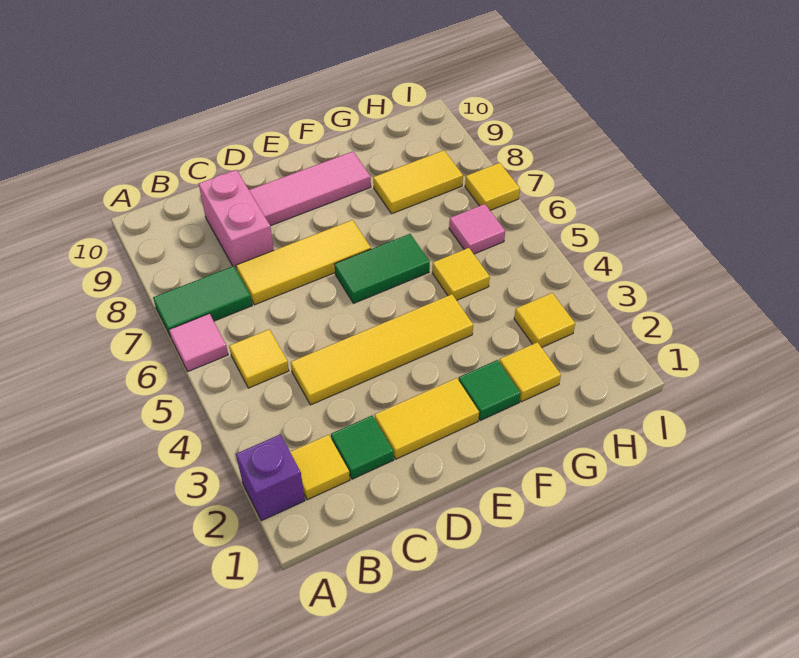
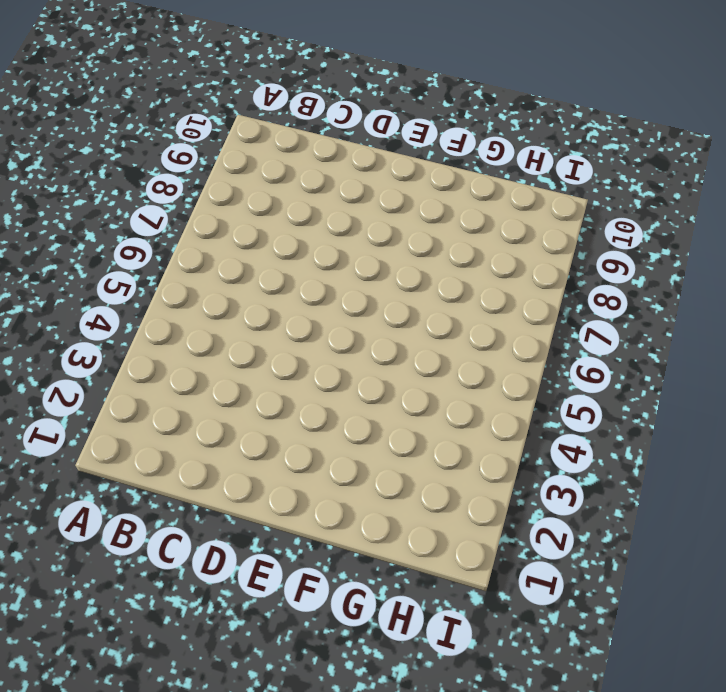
none -> purple 1x1 brick [236,434,305,521]
none -> pink 1x1 tile [169,314,228,371]
none -> green 1x2 tile [153,266,252,337]

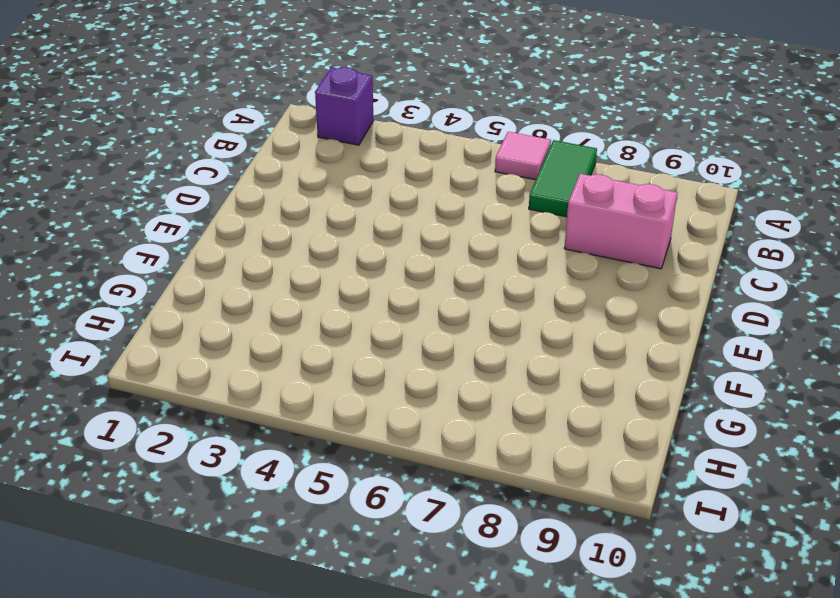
none -> yellow 1x1 tile [290,435,350,500]
none -> yellow 1x1 tile [229,329,289,388]
none -> green 1x1 tile [331,416,394,479]

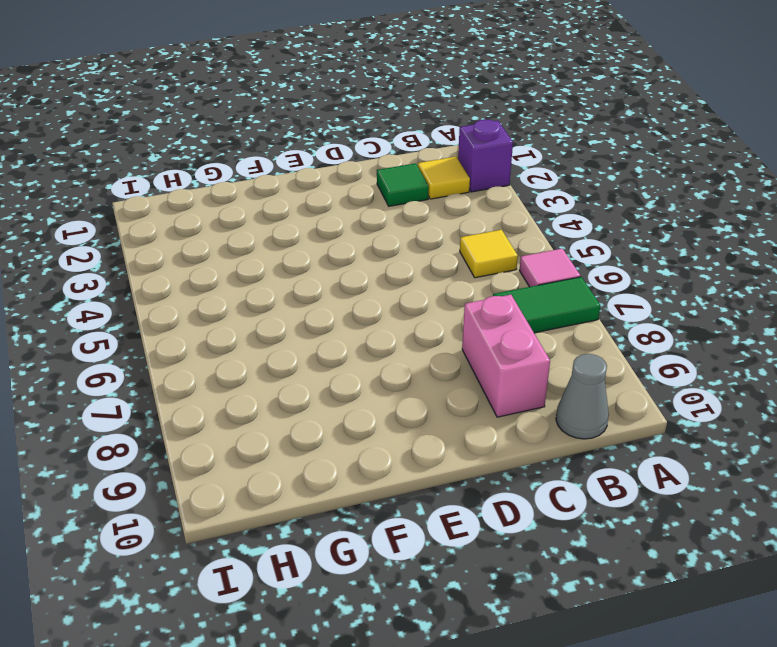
grey 1x1 cone [556,354,609,439] -> none
none -> yellow 1x4 tile [291,294,473,405]
none -> yellow 1x3 tile [236,220,371,305]
none -> yellow 1x2 tile [375,378,479,459]

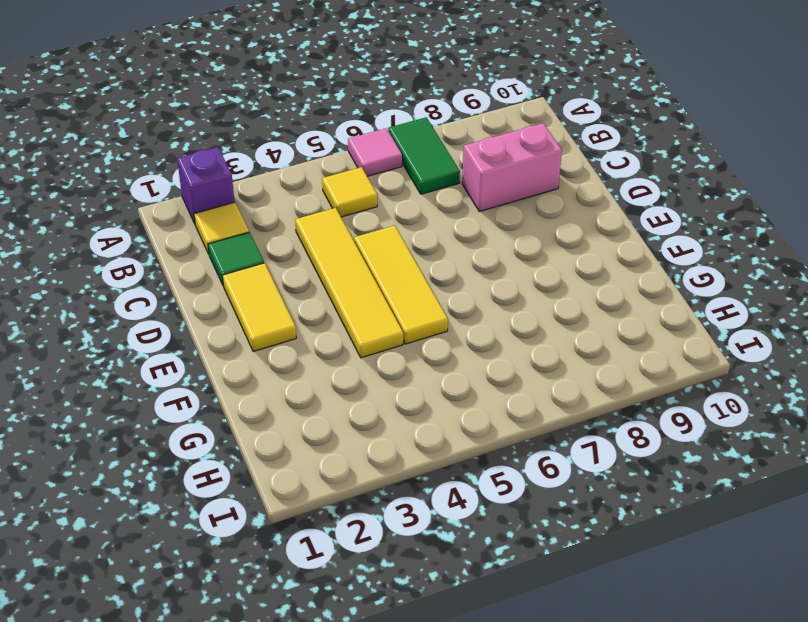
yellow 1x3 tile [354,225,448,344] -> yellow 1x3 tile moved to [236,220,371,305]
none -> pink 1x3 tile [249,152,371,226]
none -> green 1x2 tile [334,234,430,303]
none -> green 1x1 tile [459,360,521,420]

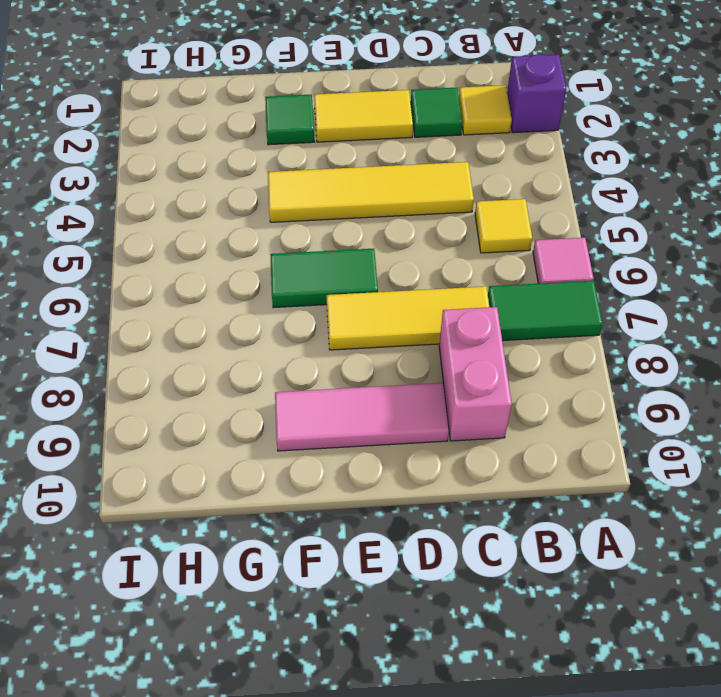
none -> yellow 1x1 tile [499,342,561,402]
none -> yellow 1x1 tile [432,248,490,300]
none -> yellow 1x2 tile [373,150,463,214]

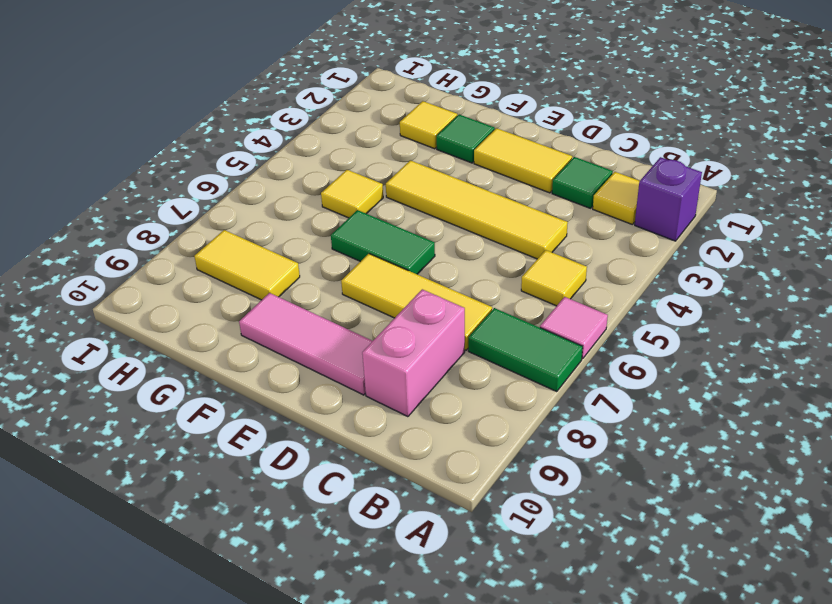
none -> yellow 1x1 tile [514,293,575,348]
none -> pink 1x1 tile [449,204,505,254]
none -> yellow 1x1 tile [465,163,520,210]

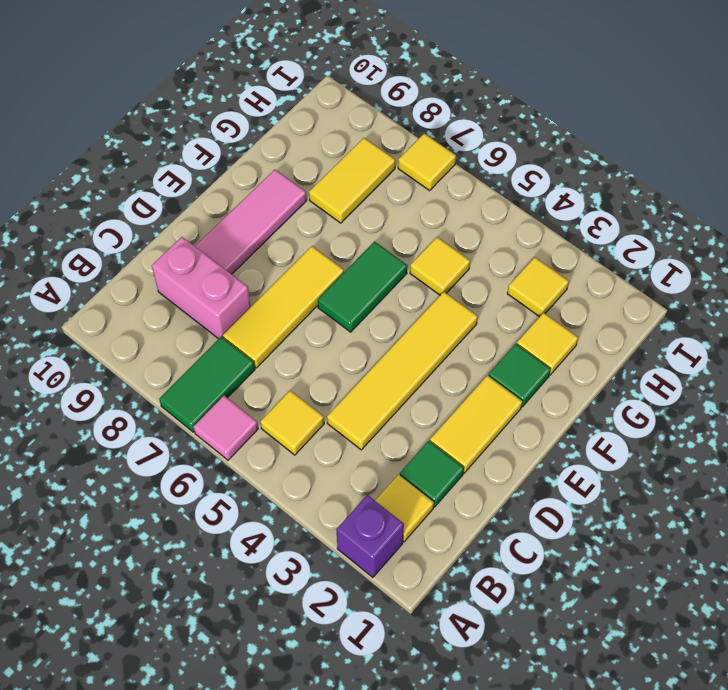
none -> pink 1x1 tile [449,204,505,254]

